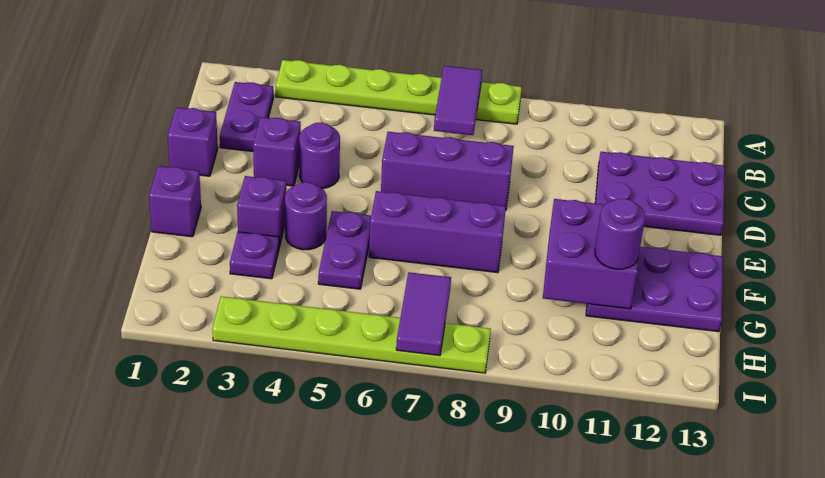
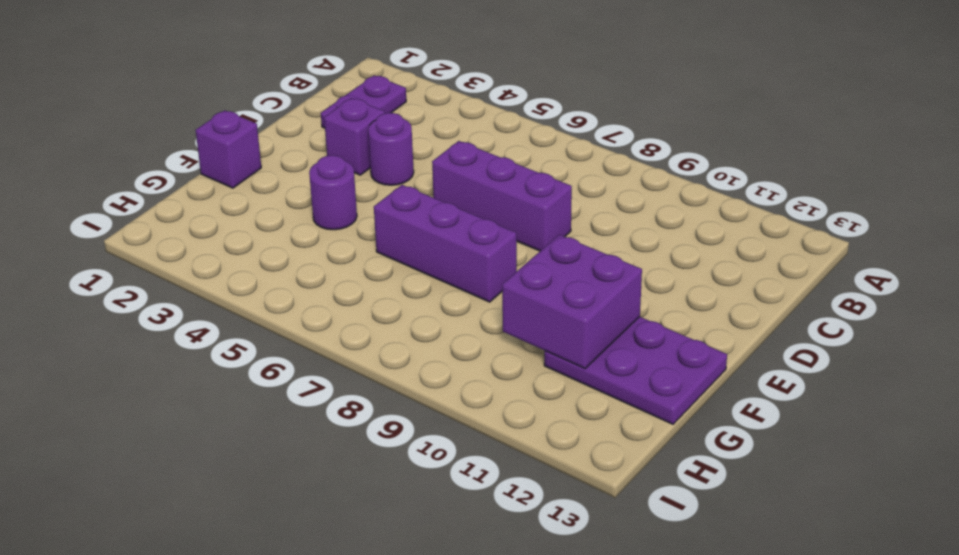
none -> lime 1x6 plate [276,60,522,124]
none -> purple 2x3 plate [595,152,725,235]
none -> purple 1x1 brick [168,108,218,176]

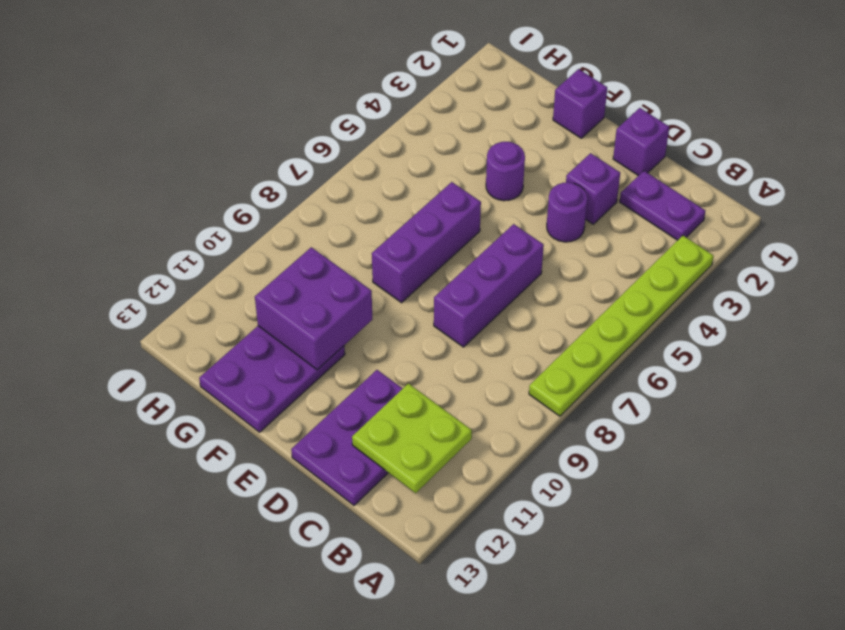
lime 2x2 plate [352,384,472,493] -> none
none -> purple 1x1 brick [237,176,286,247]
none -> purple 1x2 plate [318,211,371,289]
none -> purple 1x1 plate [230,232,279,279]

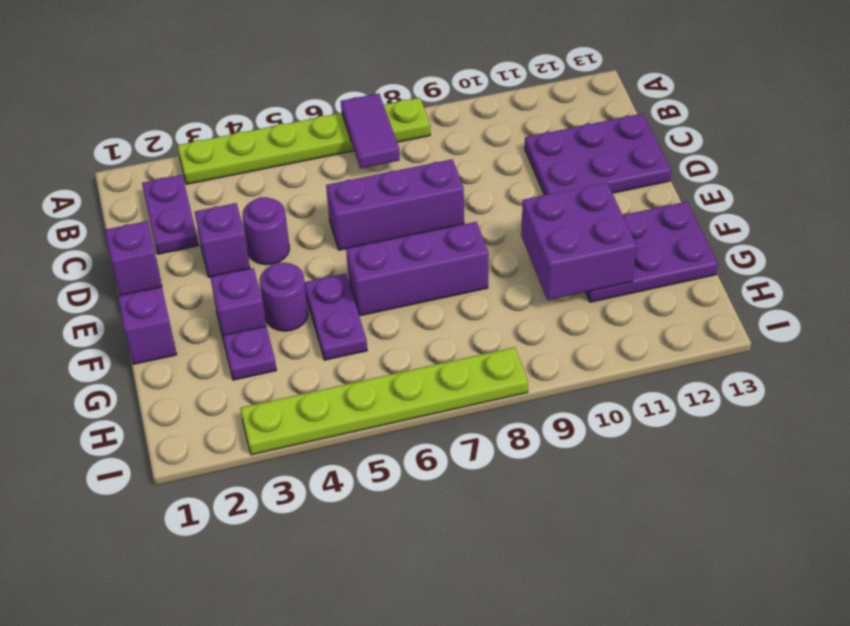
none -> purple 1x2 tile [396,272,451,356]
none -> purple 1x1 round brick [595,198,645,269]

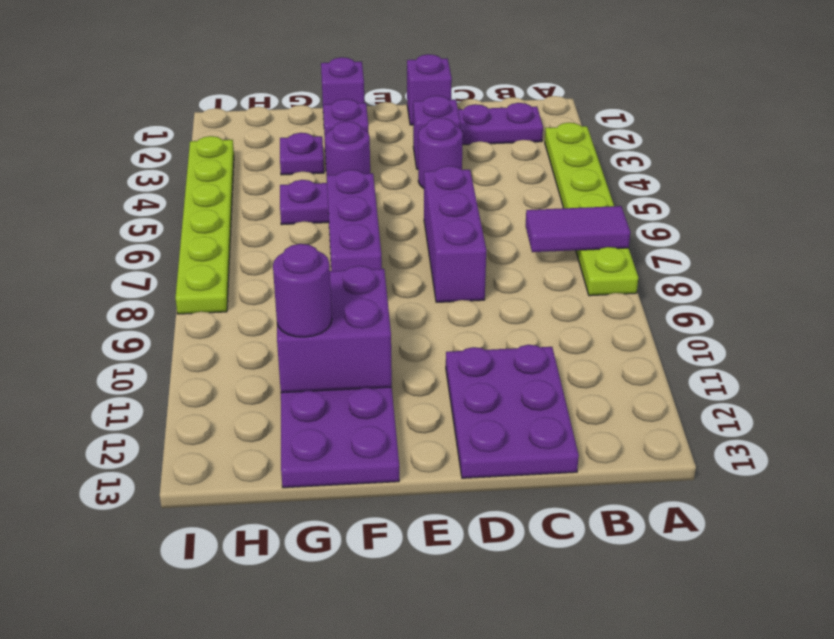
none -> purple 1x2 tile [396,272,451,356]

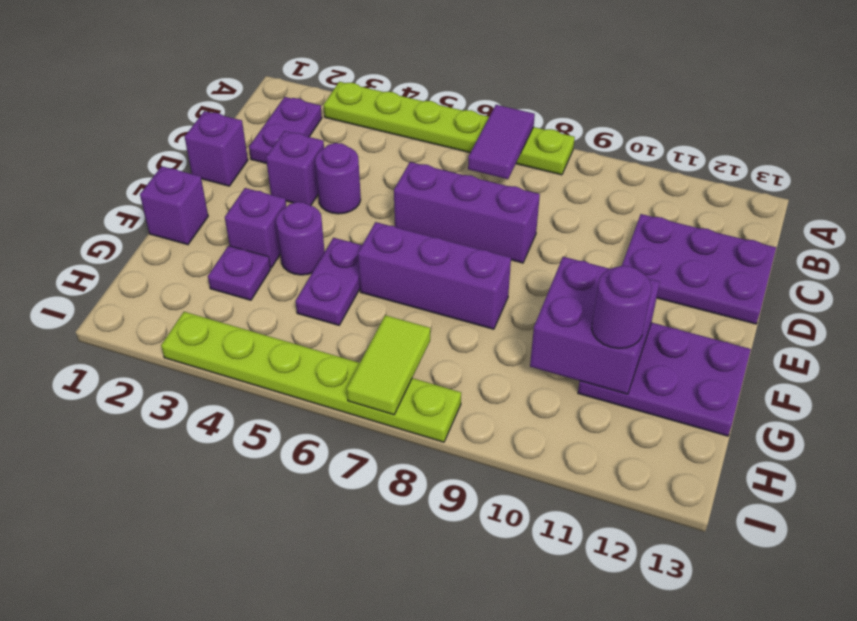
lime 1x2 tile [347,315,430,415] -> purple 1x2 tile [396,272,451,356]

